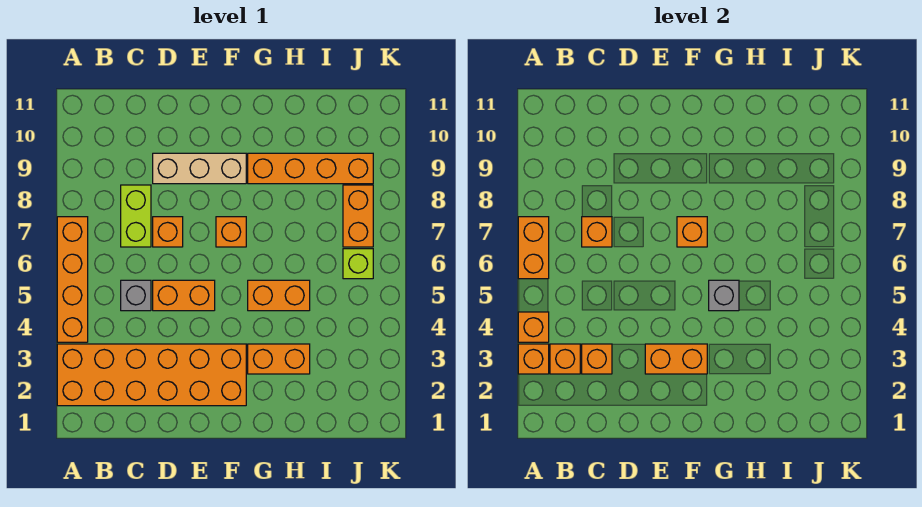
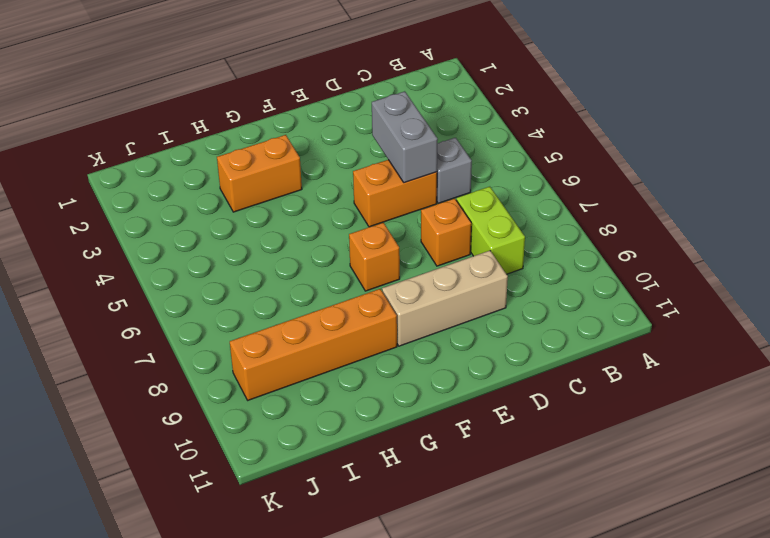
grey 1x2 brick [372,91,438,183] -> none
none -> orange 2x6 brick [57,344,246,406]
none -> orange 1x4 brick [57,217,88,342]
none -> orange 1x2 brick [248,280,310,311]

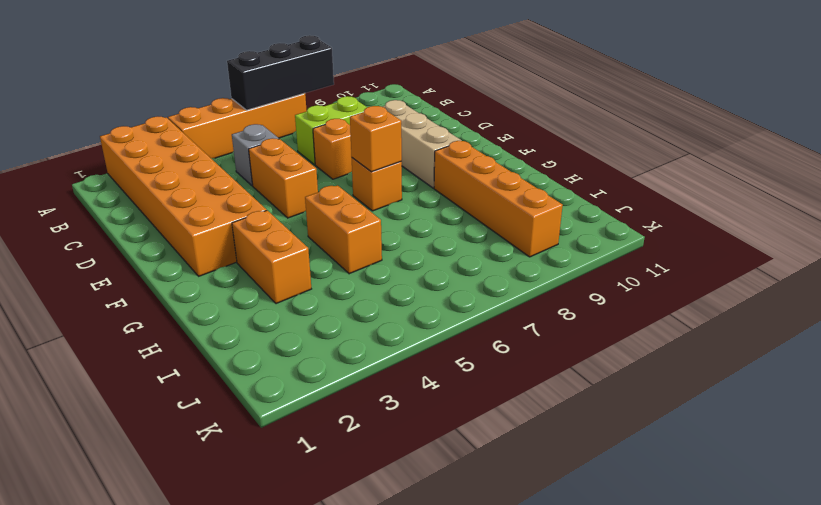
black 1x3 brick [227,35,334,110] -> orange 1x2 brick [518,217,549,279]
none -> lime 1x1 brick [343,249,373,279]
none -> orange 1x2 brick [343,185,373,247]
none -> orange 1x1 brick [518,344,549,374]

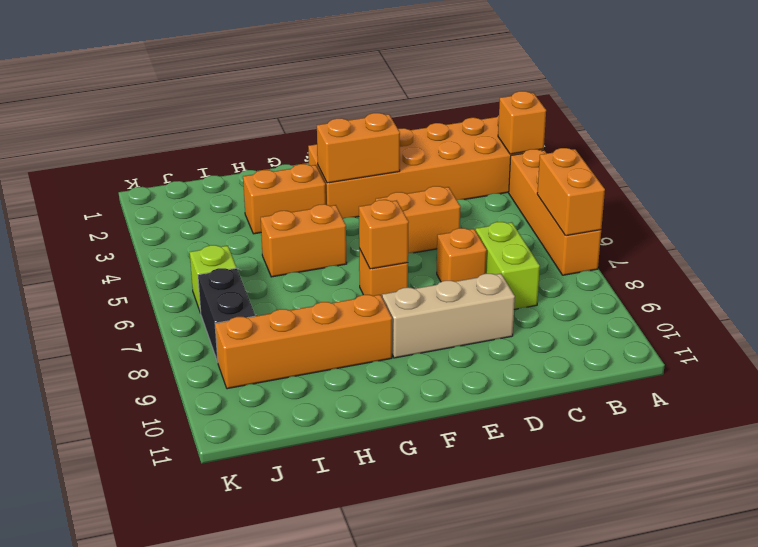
black 1x2 brick [198,268,255,362] -> orange 1x2 brick [343,185,373,247]
none -> grey 1x1 brick [121,280,151,311]
none -> orange 1x1 brick [518,312,549,342]
none -> orange 1x1 brick [550,344,580,374]

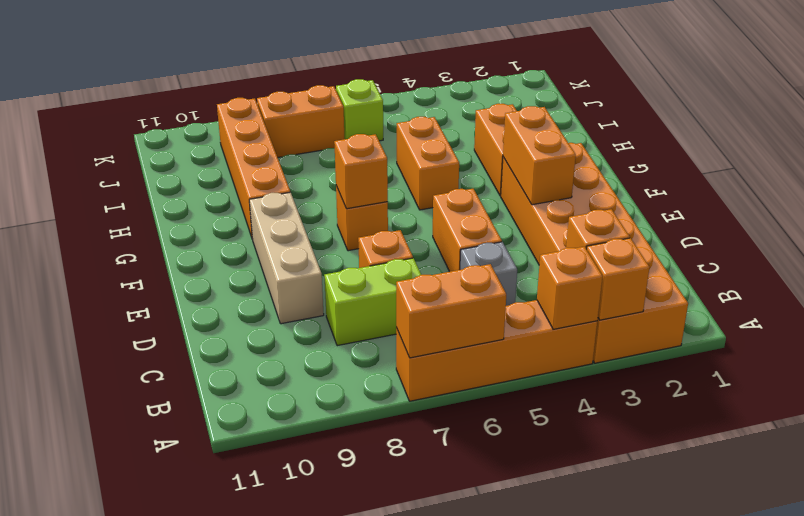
none -> orange 1x1 brick [582,344,612,374]
none -> orange 1x1 brick [582,217,612,247]
none -> grey 1x1 brick [709,280,739,311]

